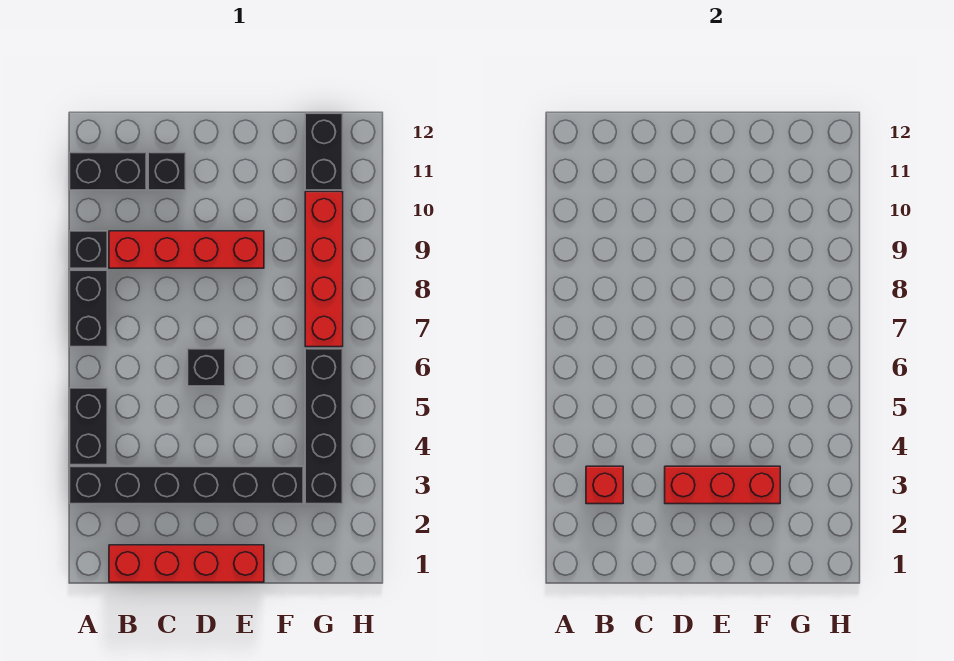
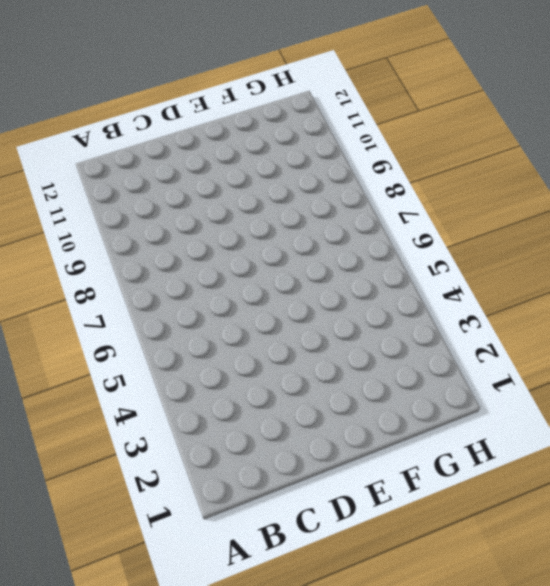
none -> black 1x6 brick [70,466,303,504]
none -> black 1x2 brick [70,388,107,465]
none -> black 1x2 brick [70,270,107,347]

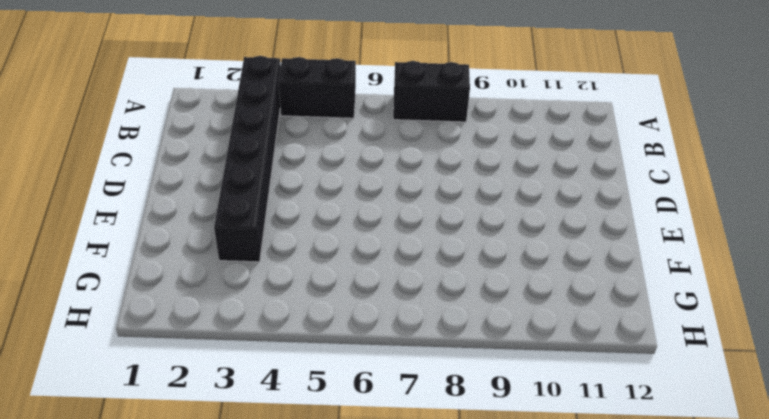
none -> black 1x1 brick [70,231,107,268]
none -> black 1x2 brick [70,152,146,190]
none -> red 1x4 brick [109,545,264,582]

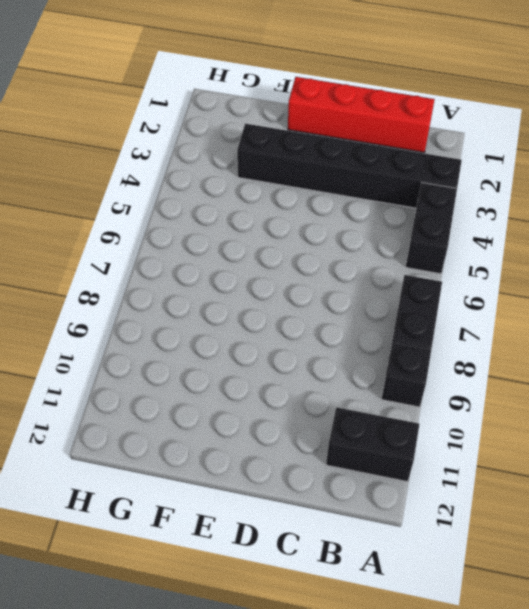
none -> red 1x4 brick [109,231,264,268]
none -> black 1x1 brick [148,152,186,190]
none -> black 1x1 brick [188,349,225,386]

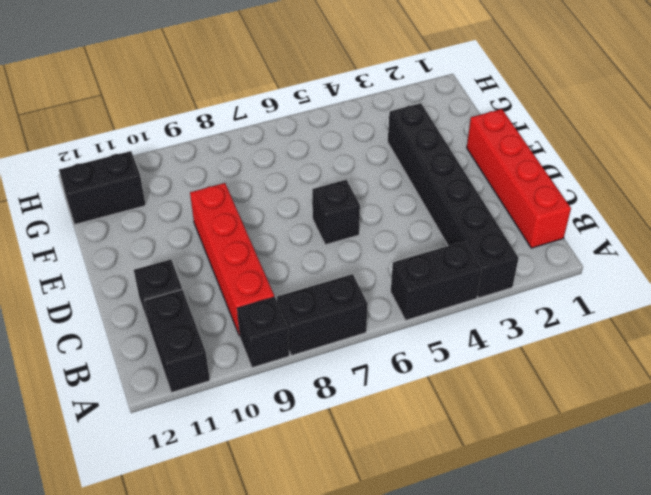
none -> black 1x4 brick [305,349,343,504]
none -> red 1x4 brick [305,192,343,347]
none -> red 1x1 brick [586,466,623,504]

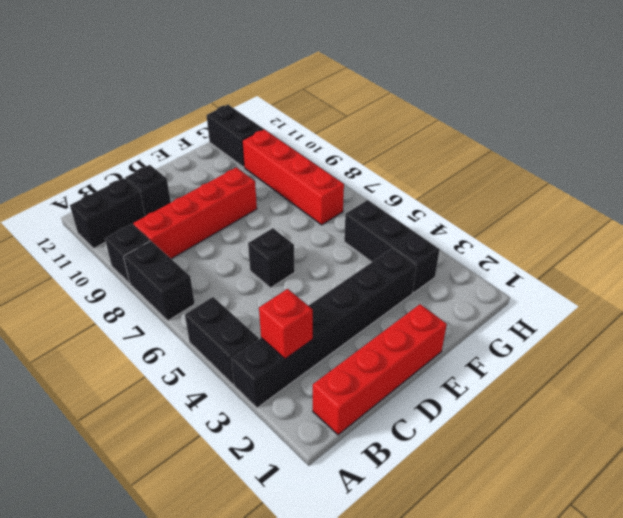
black 1x3 brick [344,200,440,293] -> black 1x4 brick [305,349,343,504]
none -> red 1x3 brick [665,466,780,504]

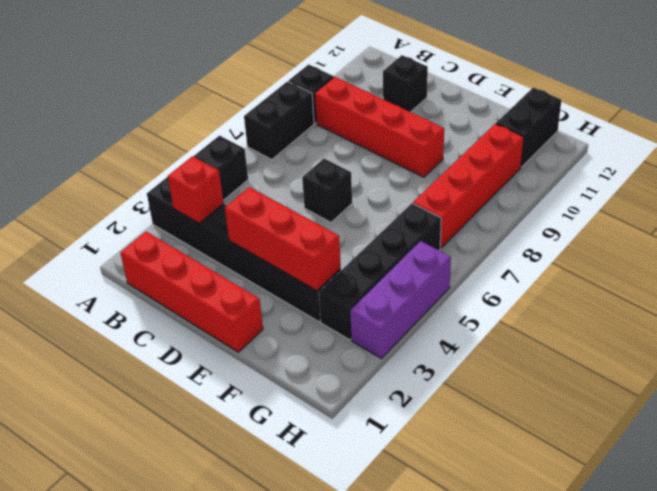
purple 1x3 brick [350,241,451,358] -> none
none -> black 1x2 brick [70,152,146,190]

